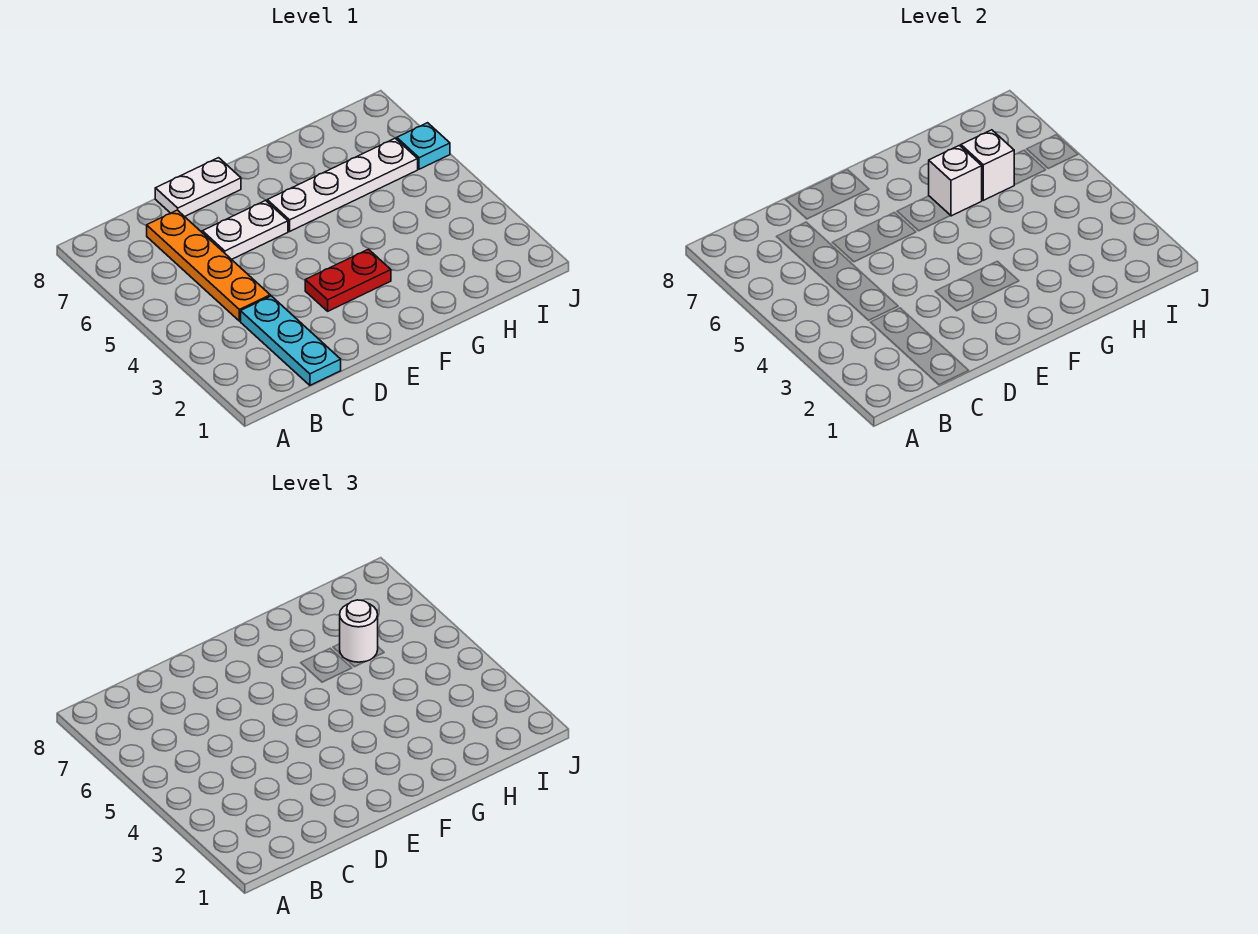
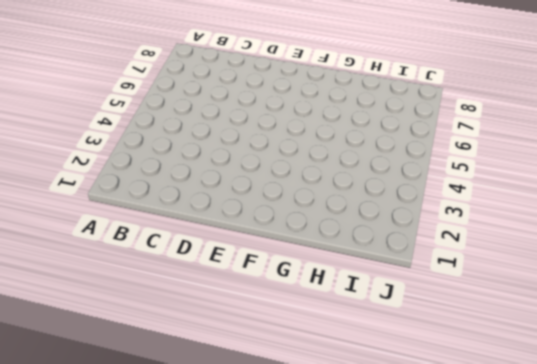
none -> cyan 1x3 plate [241,296,341,385]
none -> orange 1x4 plate [147,210,270,321]

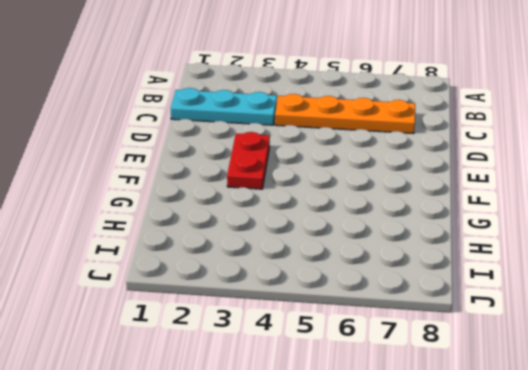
none -> white 1x2 plate [202,201,288,259]
none -> white 1x2 plate [155,158,241,217]

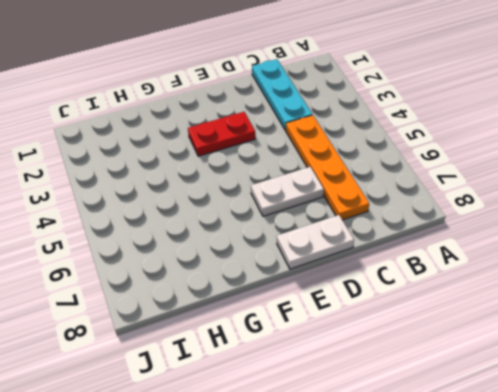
none -> white 1x4 plate [267,138,418,231]
none -> cyan 1x1 plate [397,123,450,169]

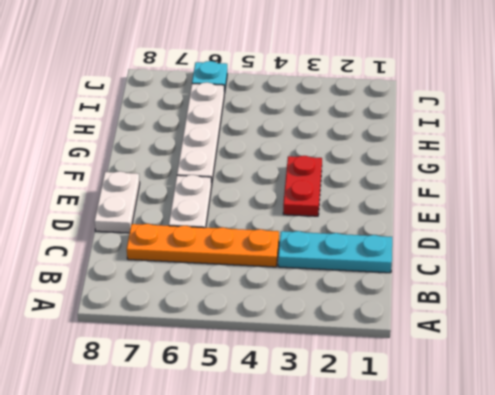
none -> white 1x1 brick [929,145,982,216]
none -> white 1x1 brick [961,130,1014,200]

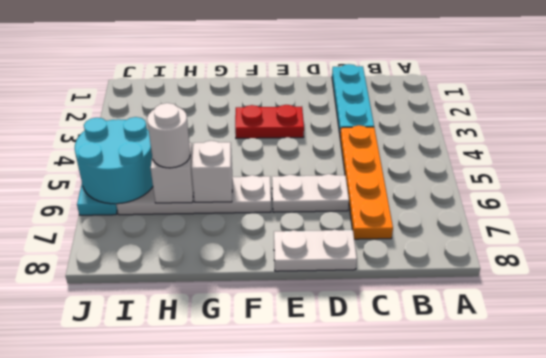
cyan 2x2 round brick [75,117,153,204] -> none

